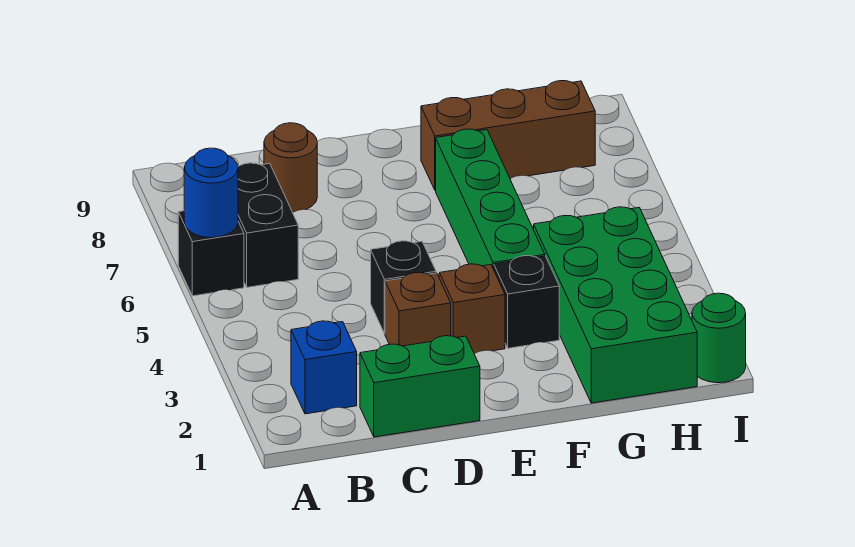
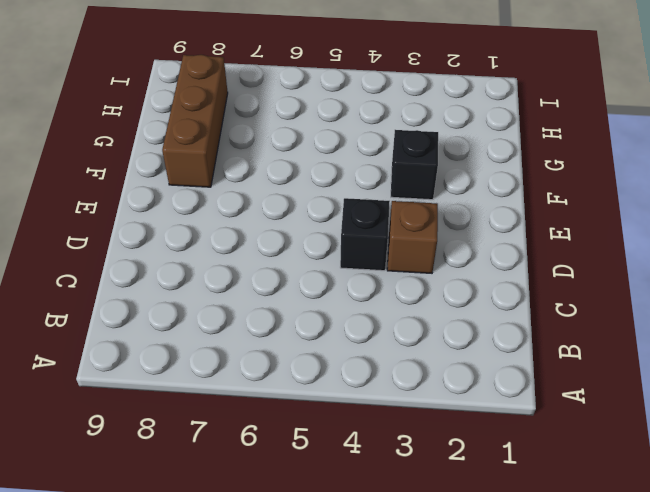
none -> black 1x1 brick [178,211,244,296]
none -> blue 1x1 brick [291,321,357,414]
none -> black 1x2 brick [238,163,298,287]

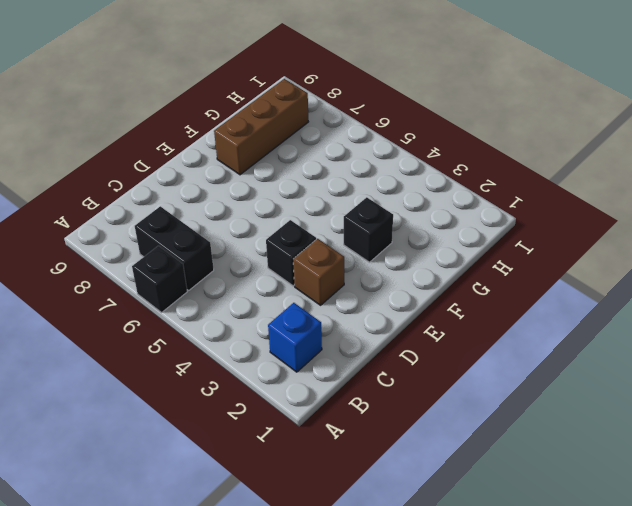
none -> green 1x2 brick [360,336,480,437]
none -> brown 1x1 round brick [264,123,317,212]
none -> brown 1x1 brick [439,264,505,354]

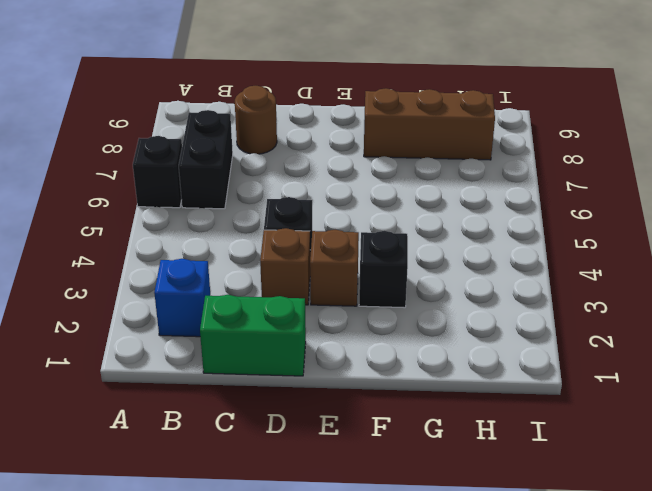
none -> green 1x4 brick [436,129,545,269]
none -> green 2x4 brick [534,207,697,403]
none -> green 1x1 round brick [692,293,746,383]

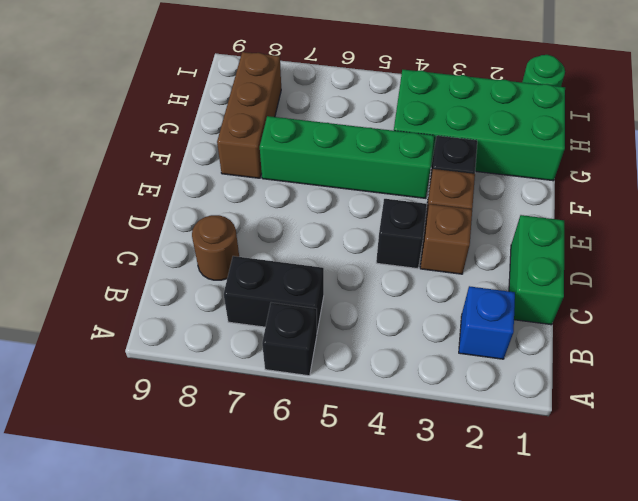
none -> blue 1x1 round brick [184,148,238,238]

